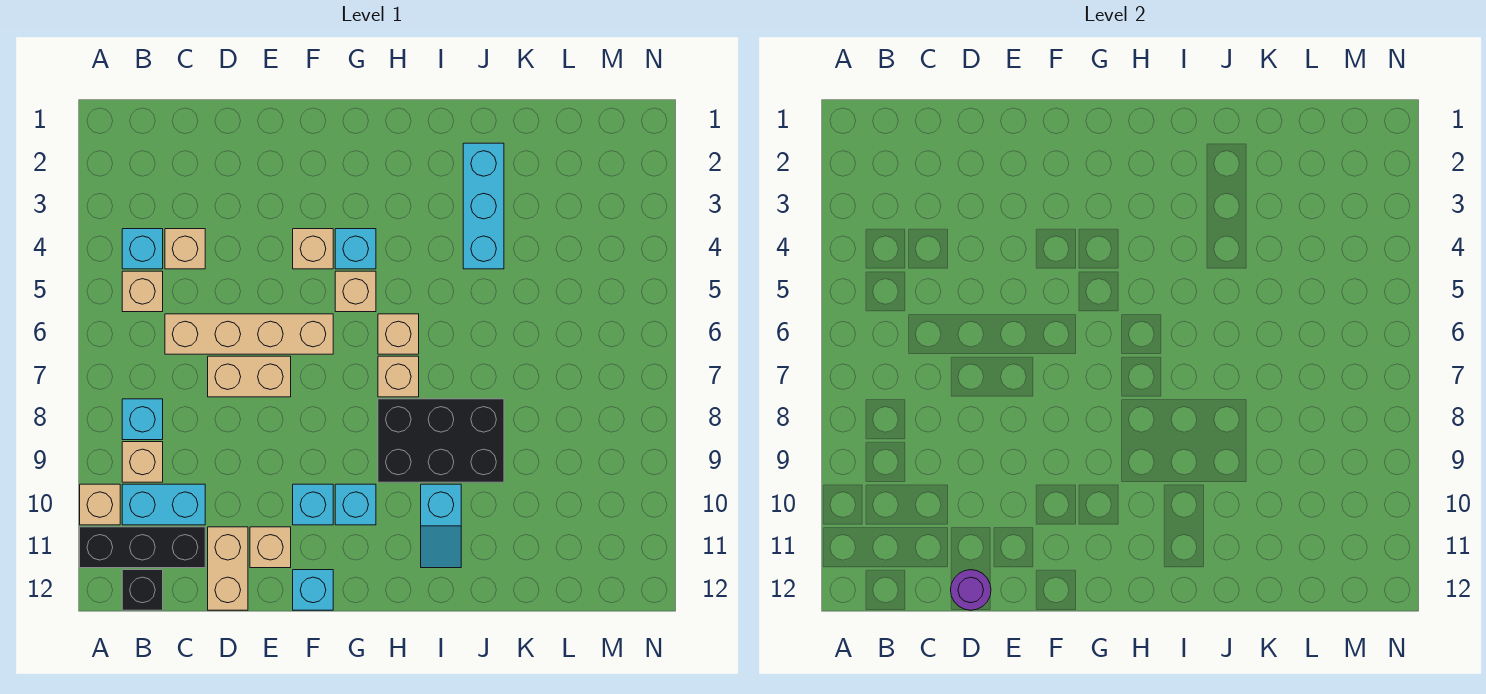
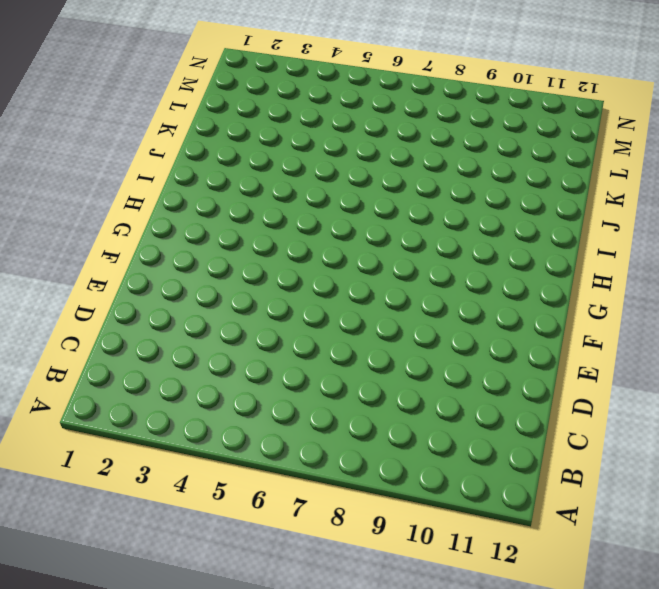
none -> tan 1x1 brick [80,484,120,525]
none -> black 1x3 brick [80,527,205,568]
none -> cyan 1x1 brick [122,229,163,269]

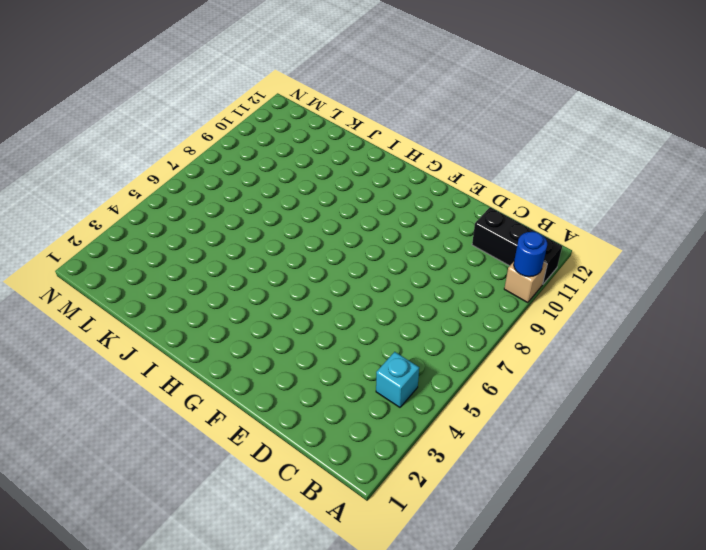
blue 1x1 round brick [514,232,547,277] -> none
none -> tan 1x1 brick [122,271,163,312]
none -> cyan 1x1 brick [122,399,163,440]
none -> tan 1x1 brick [122,442,163,482]

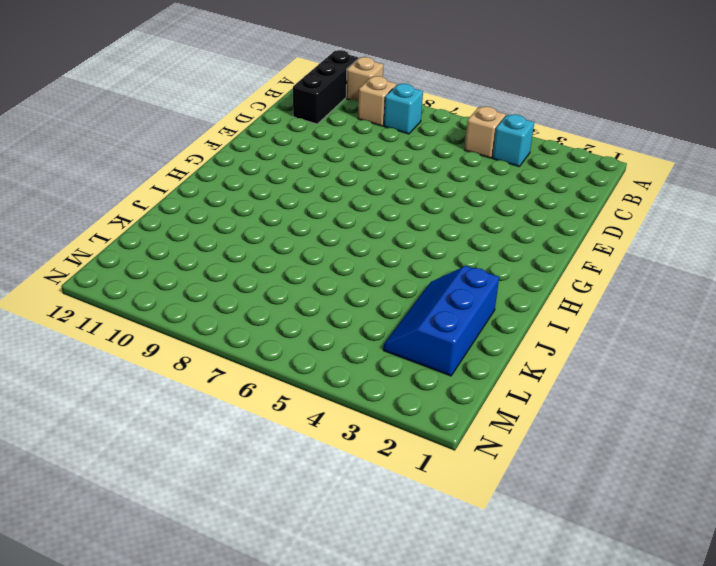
blue 2x3 slope [383,266,499,376] -> cyan 1x3 brick [463,143,504,269]
none -> cyan 1x2 brick [122,484,205,525]
none -> black 1x1 brick [122,570,163,610]
none -> tan 1x1 brick [165,229,205,269]

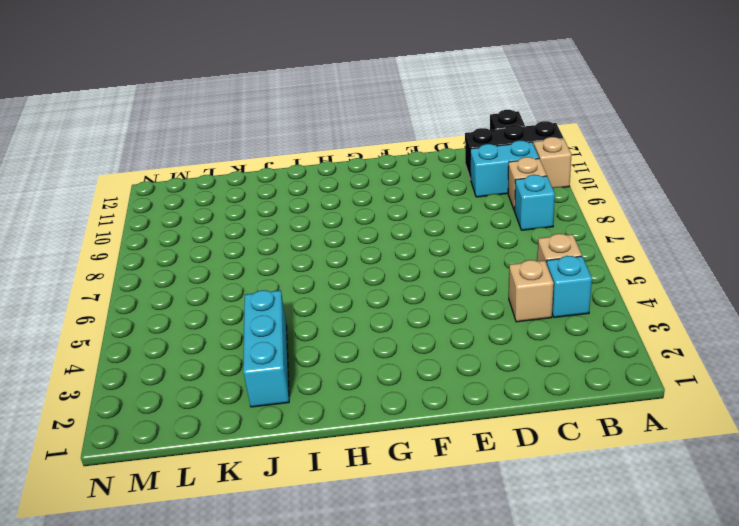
none -> tan 1x4 brick [165,314,333,354]
none -> tan 1x2 brick [208,356,291,397]
none -> tan 1x2 brick [208,527,248,610]

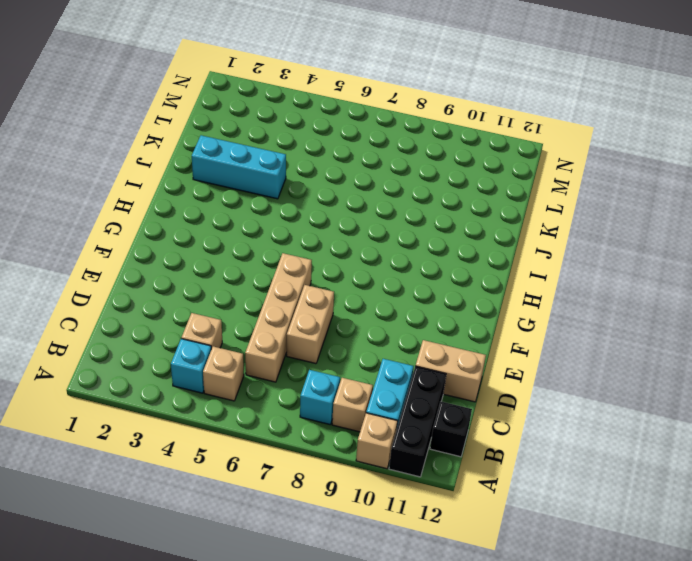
none -> tan 1x1 brick [250,527,291,568]
none -> tan 1x1 brick [293,229,333,269]
none -> cyan 1x1 brick [293,484,333,525]

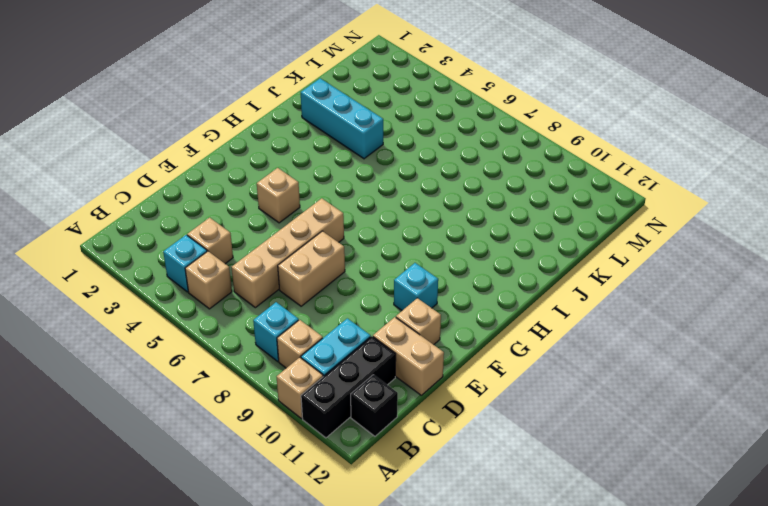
none -> cyan 1x1 brick [293,570,333,610]
none -> cyan 1x1 brick [335,229,376,269]
none -> tan 1x1 brick [335,271,376,312]

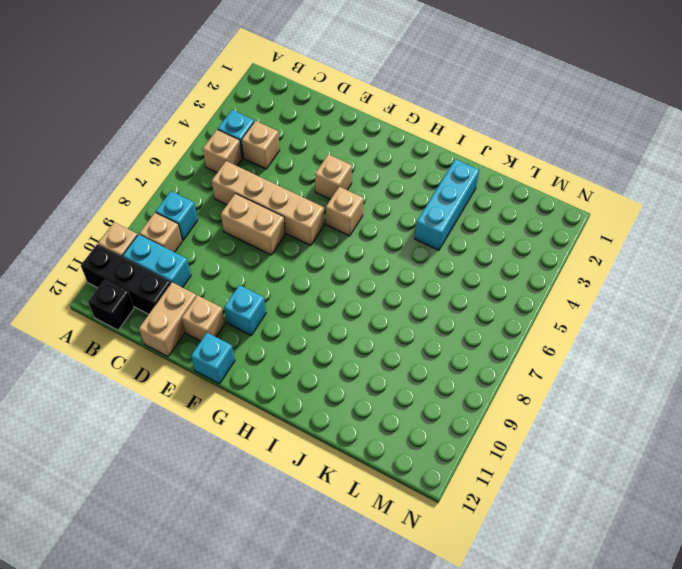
none -> cyan 1x1 brick [335,229,376,269]
none -> cyan 1x1 brick [335,484,376,525]
none -> tan 1x1 brick [378,314,419,354]

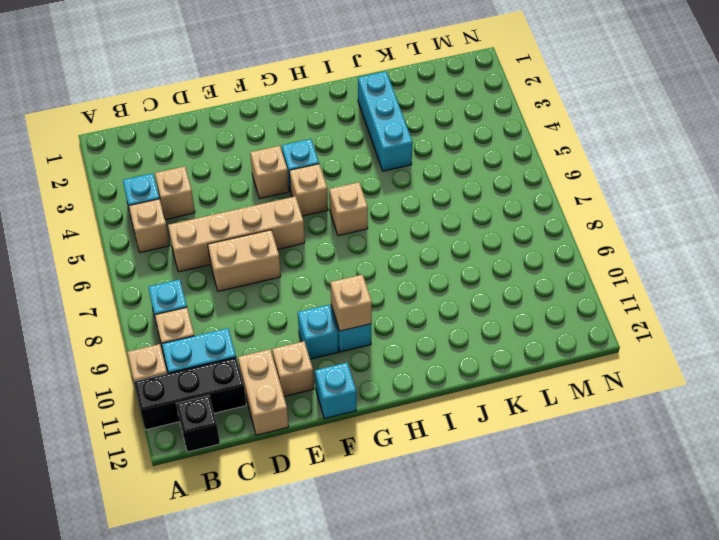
tan 1x1 brick [330,275,372,331] -> tan 1x1 brick moved to [378,356,419,397]
none -> black 2x3 brick [378,399,504,482]
none -> cyan 1x2 slope [421,484,461,568]
none -> purple 1x1 round brick [951,570,991,610]

